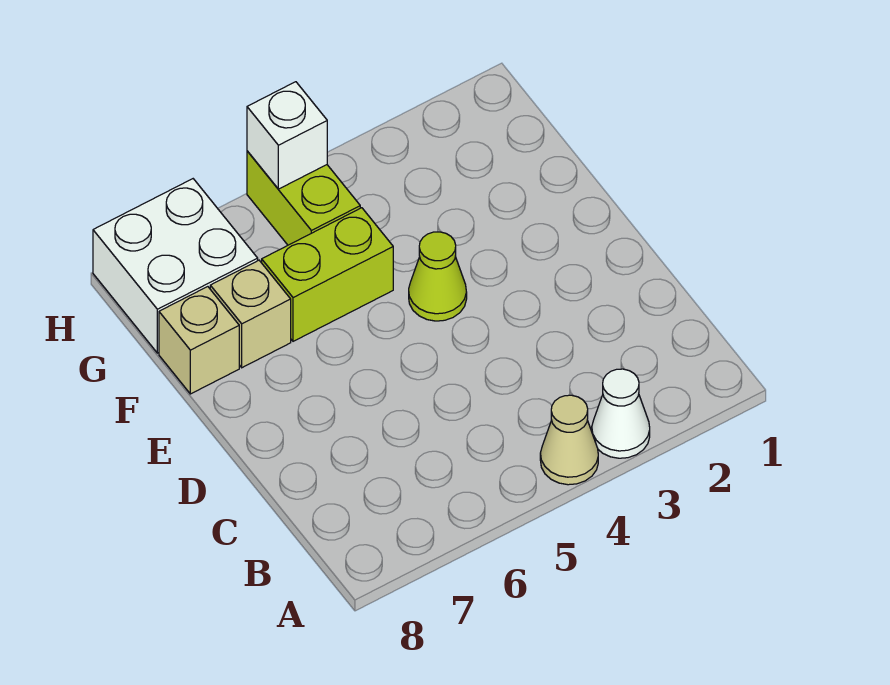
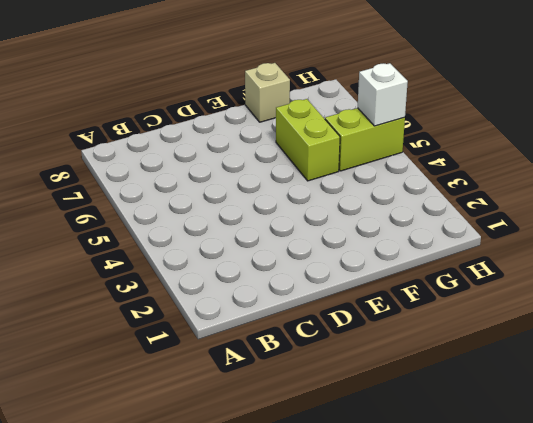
none -> white 1x1 cone [592,369,650,458]
none -> tan 1x1 cone [540,395,598,485]

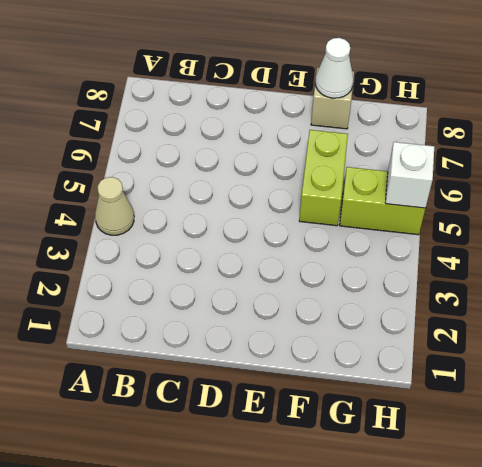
white 1x1 cone [315,38,353,98] -> white 1x1 cone moved to [592,369,650,458]
none -> lime 1x1 cone [409,232,467,321]
none -> tan 1x1 brick [210,260,291,368]

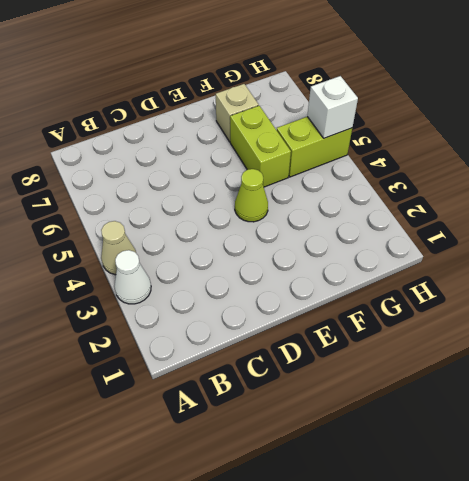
none -> tan 1x1 brick [159,287,239,394]
none -> white 2x2 brick [93,179,258,353]

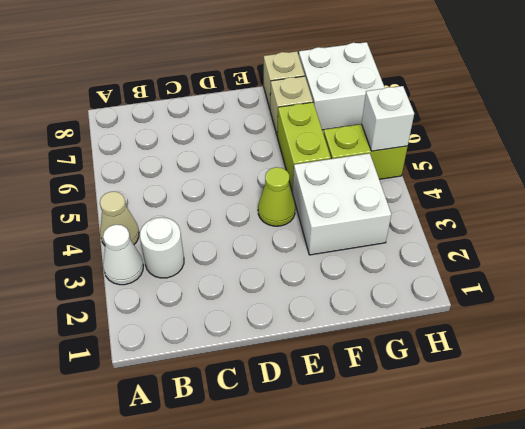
white 1x1 round brick [140,217,184,278] -> none
white 2x2 brick [293,153,391,255] -> none

